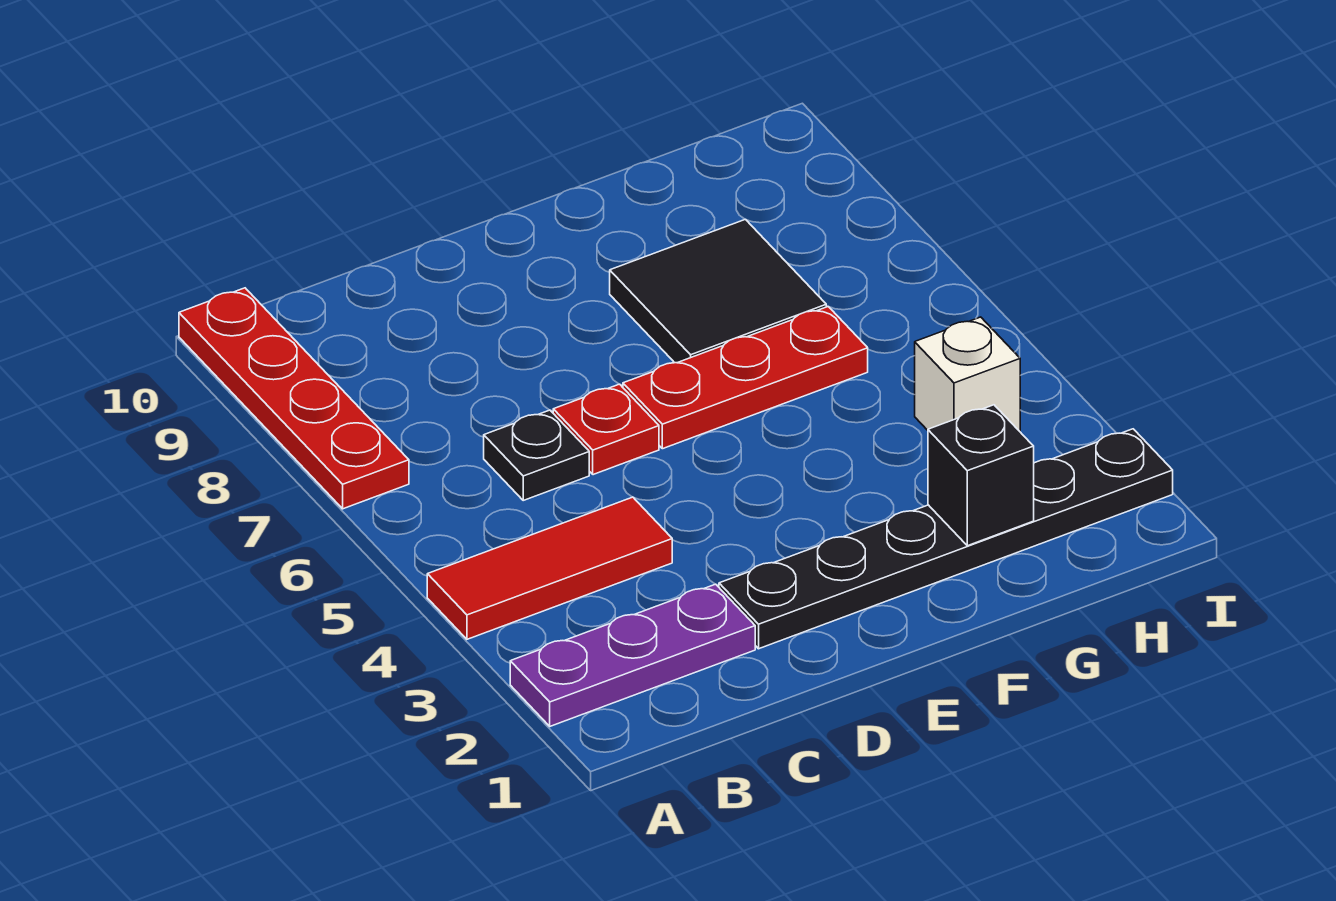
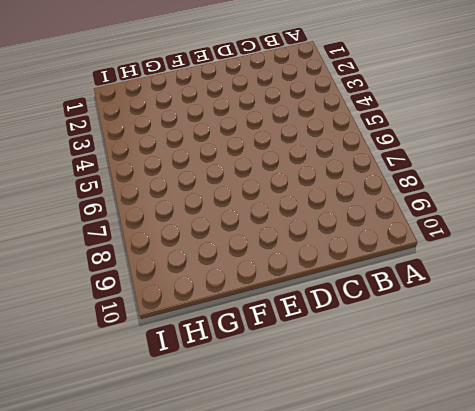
none -> purple 1x3 plate [510,584,755,726]
none -> red 1x3 tile [427,497,672,639]

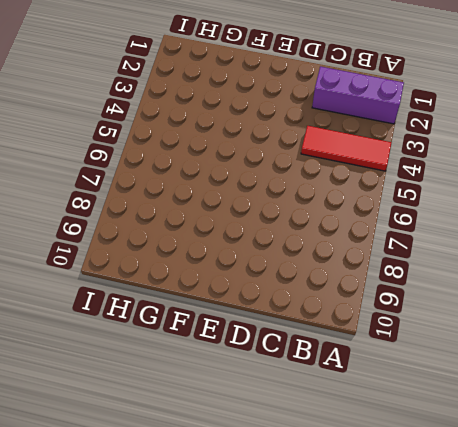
purple 1x3 brick [312,66,404,124] -> purple 1x3 plate [510,584,755,726]
none -> red 1x4 plate [179,288,409,509]
none -> black 1x1 plate [484,410,589,500]

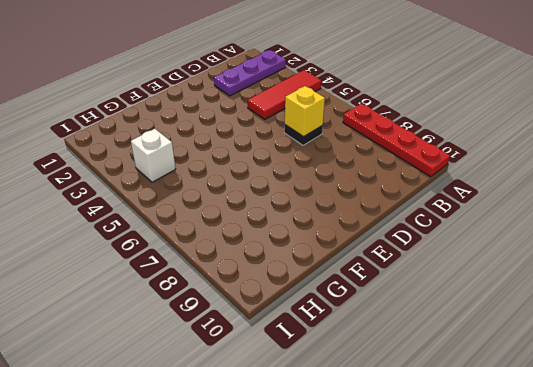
yellow 1x1 brick [285,86,325,137] -> none
none -> black 1x6 plate [719,429,1173,649]
none -> red 1x1 plate [553,384,659,475]

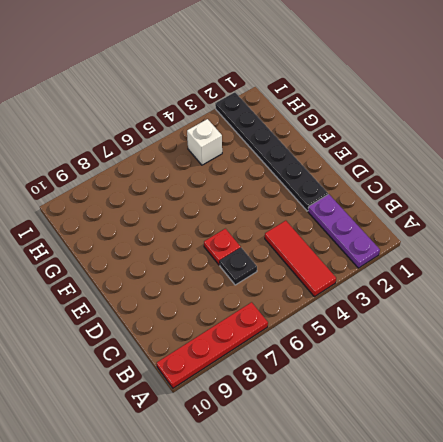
none -> red 1x3 plate [623,307,868,449]
none -> black 2x2 tile [610,219,826,363]

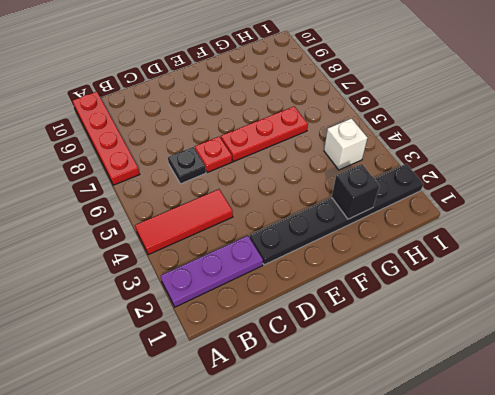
none -> black 2x2 tile [610,219,826,363]

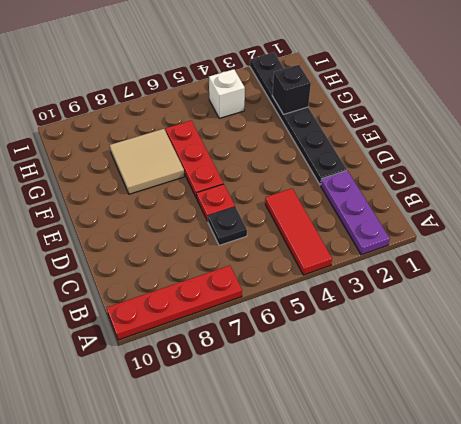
tan 2x2 tile [110,129,184,194] -> black 2x2 tile [610,219,826,363]

